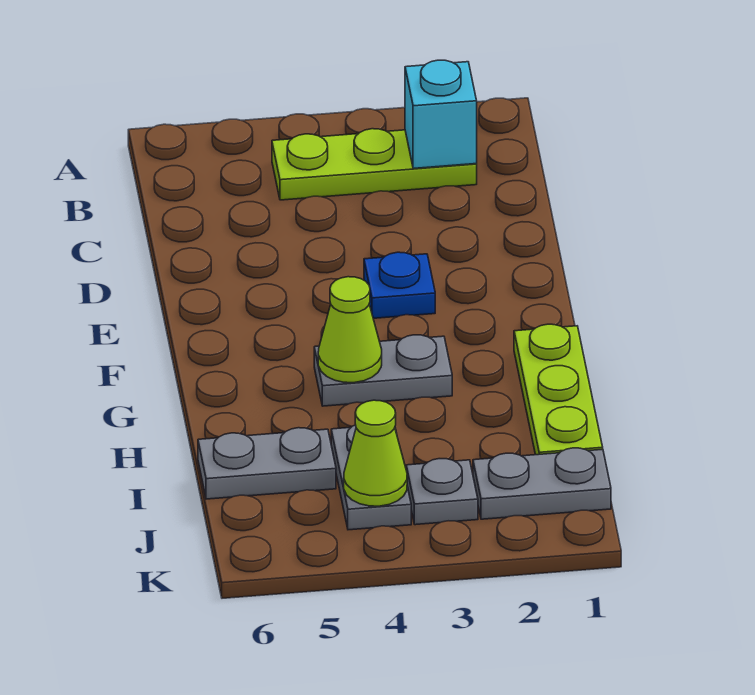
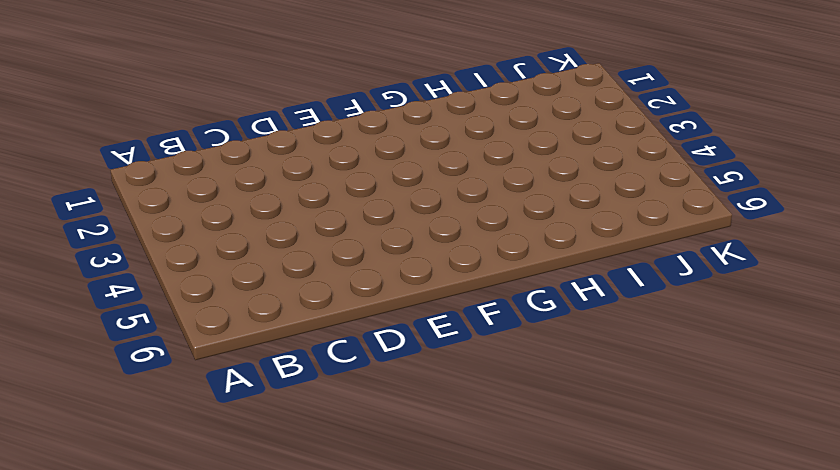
none -> lime 1x3 plate [272,129,477,200]
none -> blue 1x1 plate [364,252,435,318]

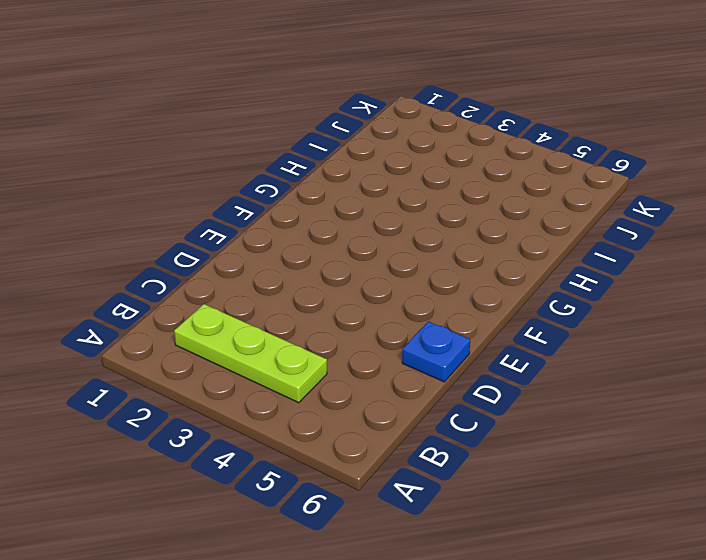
blue 1x1 plate [402,322,470,382] -> blue 1x1 plate moved to [364,252,435,318]
none -> lime 1x3 plate [514,324,603,455]
none -> grey 1x2 plate [314,335,452,406]

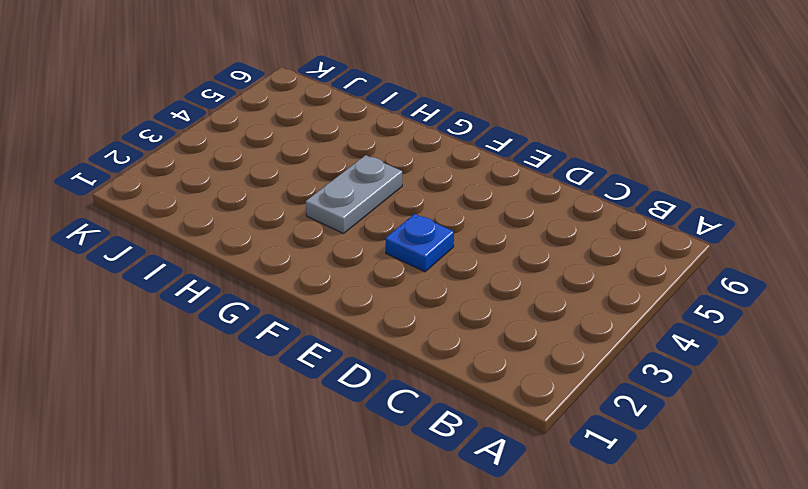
none -> lime 1x3 plate [272,129,477,200]
none -> lime 1x3 plate [514,324,603,455]

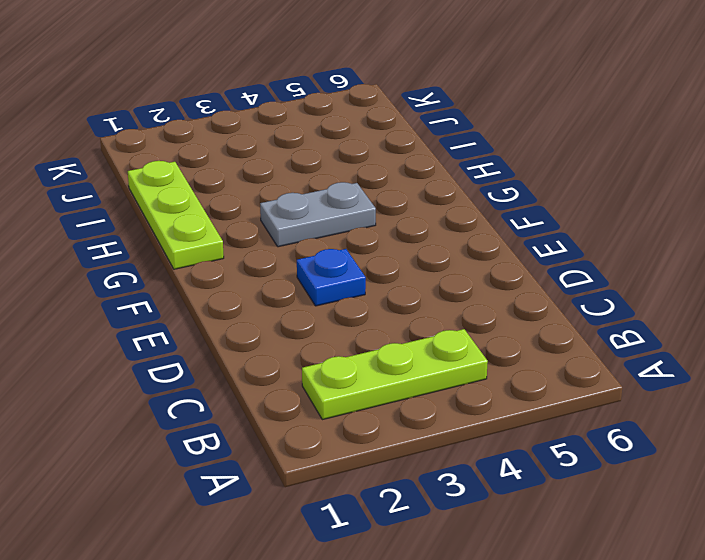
none -> grey 1x2 plate [331,425,411,530]
none -> grey 1x2 plate [198,428,336,499]

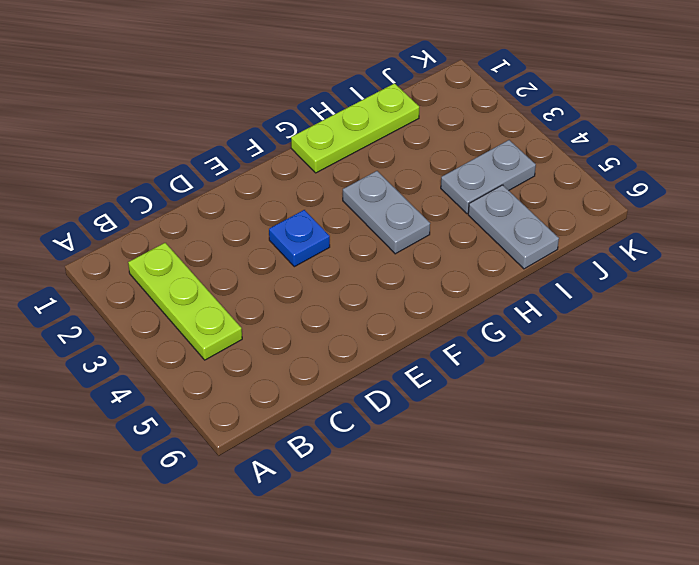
none -> grey 1x2 plate [473,448,611,519]
none -> grey 1x1 plate [406,459,478,525]

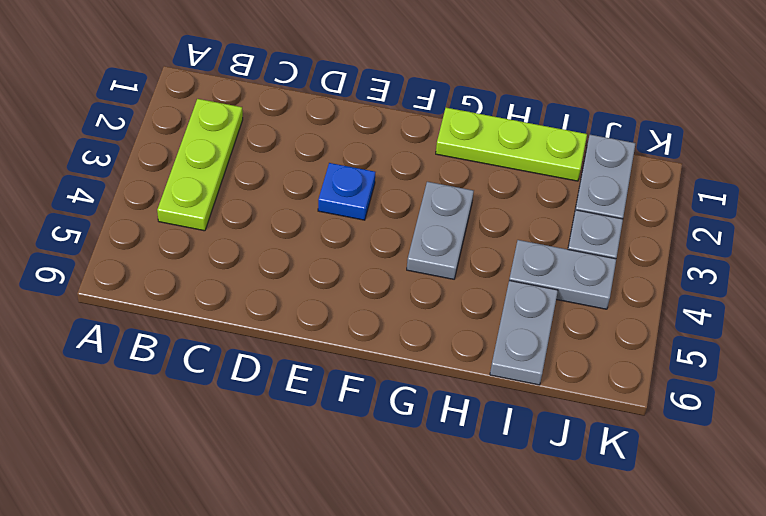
none -> cyan 1x1 brick [405,60,477,169]
none -> lime 1x1 cone [318,277,382,383]

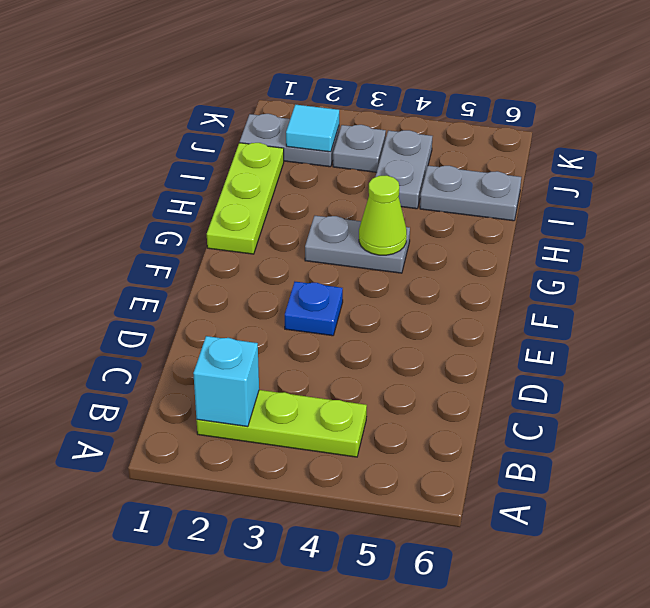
cyan 1x1 tile [286,104,339,152] -> none
none -> lime 1x1 cone [344,400,407,506]

